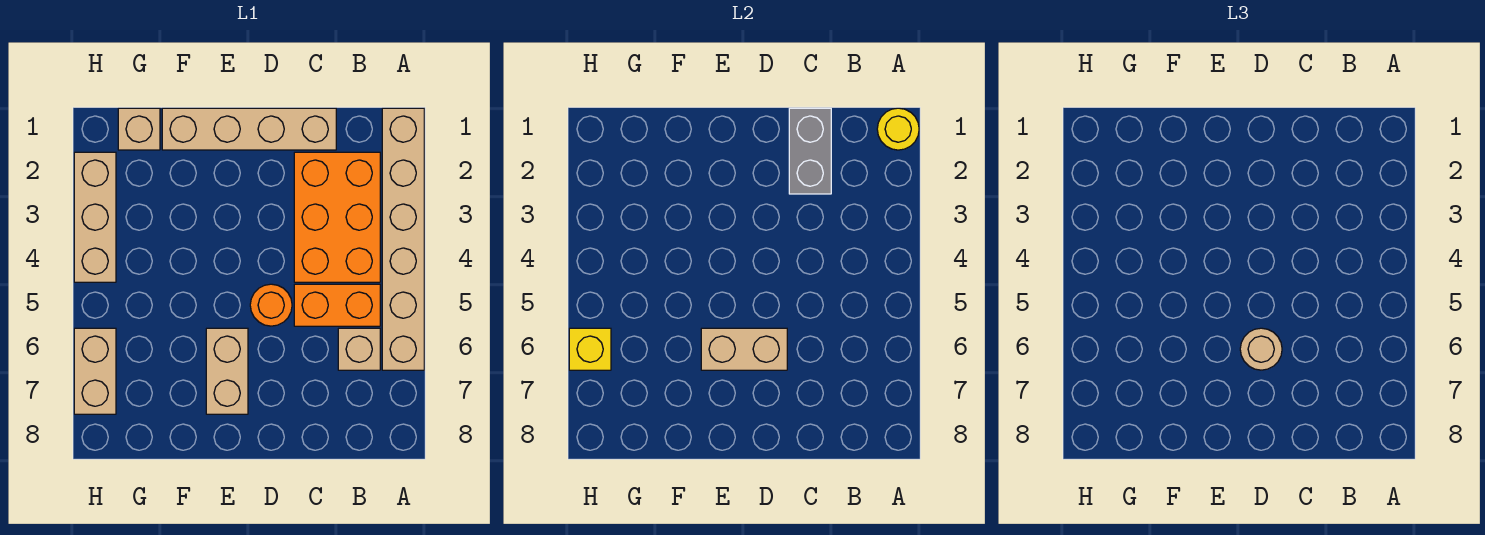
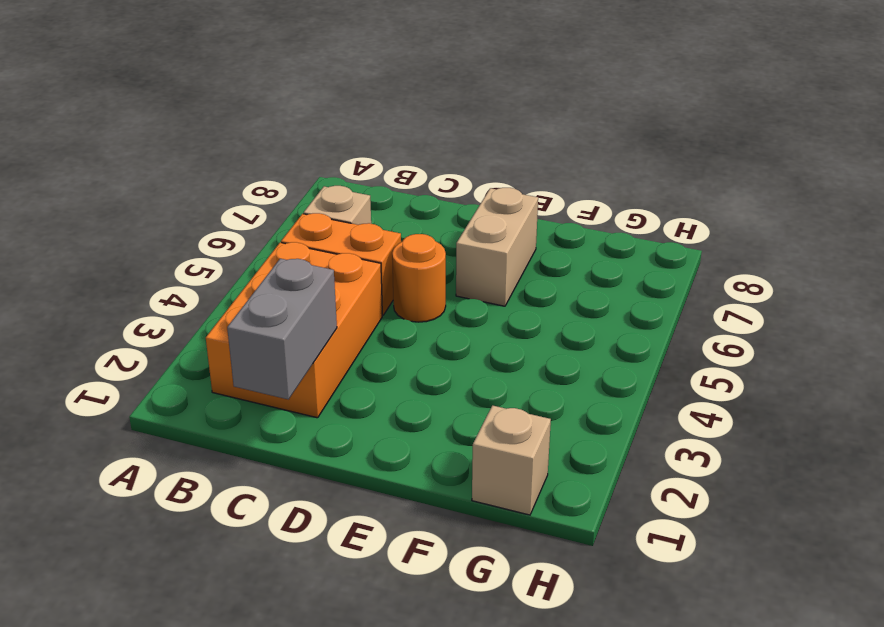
none -> tan 1x6 brick [382,108,424,370]
none -> tan 1x4 brick [162,108,336,150]
none -> tan 1x3 brick [74,152,116,282]

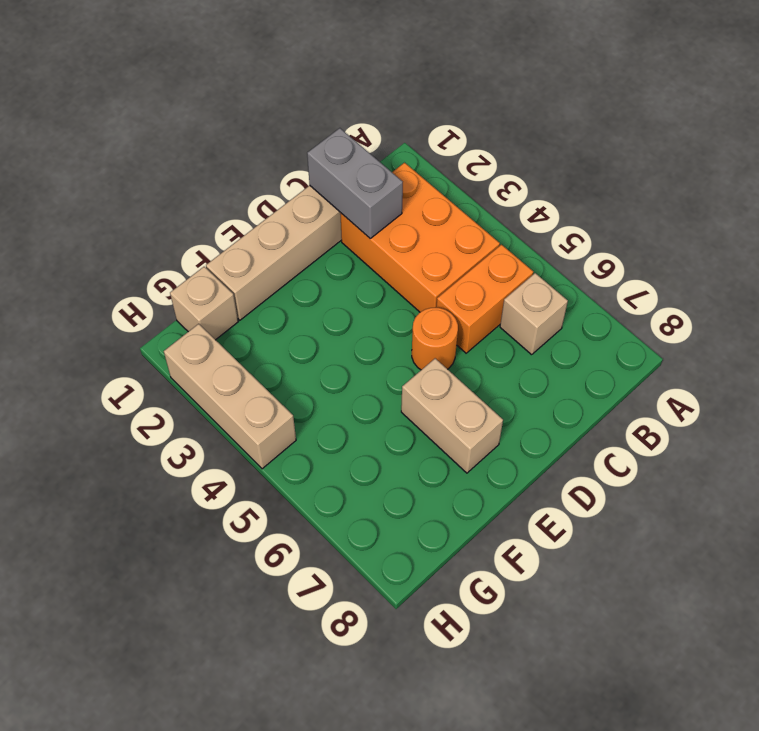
none -> tan 1x6 brick [382,108,424,370]
none -> tan 1x2 brick [74,328,116,414]
none -> yellow 1x1 round brick [877,108,919,150]

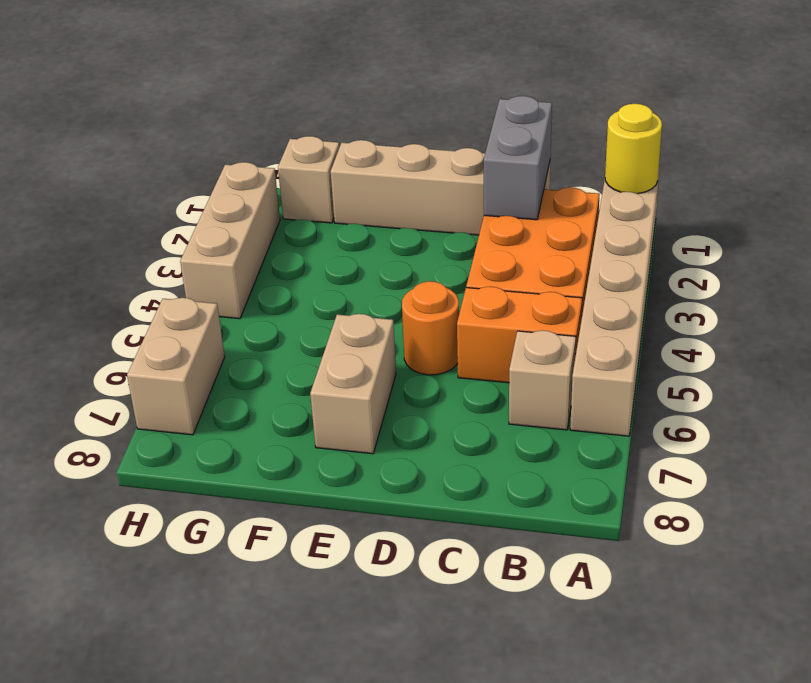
none -> tan 1x2 brick [701,328,787,370]
none -> yellow 1x1 brick [569,328,611,370]
none -> tan 1x1 round brick [1240,328,1282,370]

